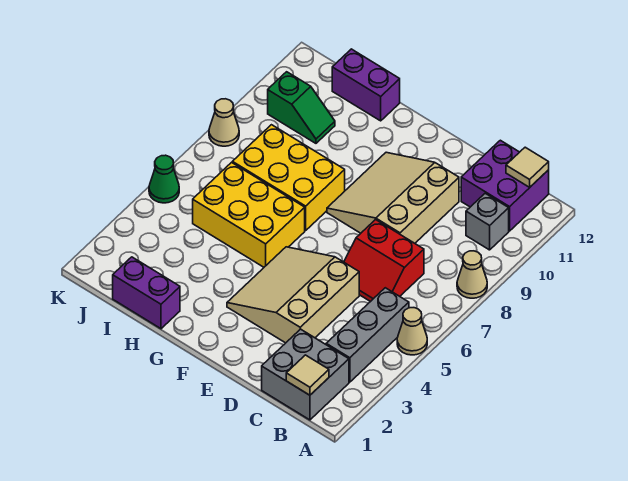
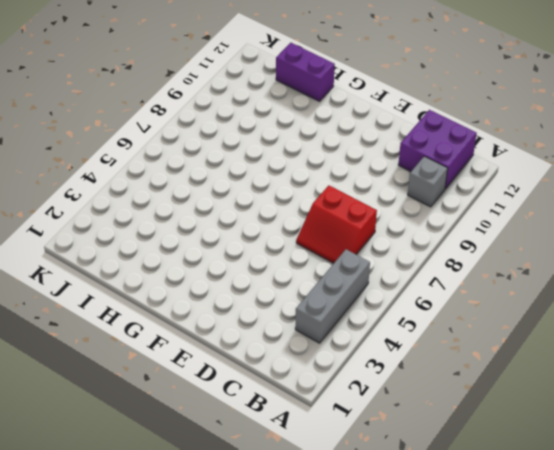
none -> tan 1x1 cone [397,308,427,355]
none -> tan 1x1 cone [457,251,487,298]
none -> grey 2x2 brick [262,329,349,420]

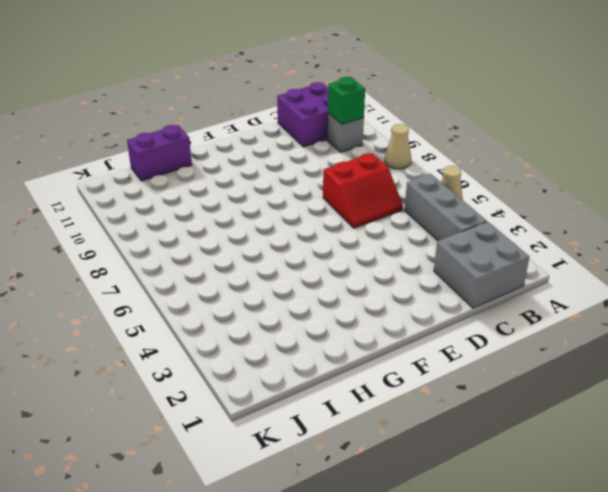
green 1x1 brick [328,77,365,125] -> none
none -> tan 3x3 slope [227,247,359,343]
none -> tan 3x3 slope [327,152,459,243]
none -> yellow 2x3 brick [193,162,305,267]

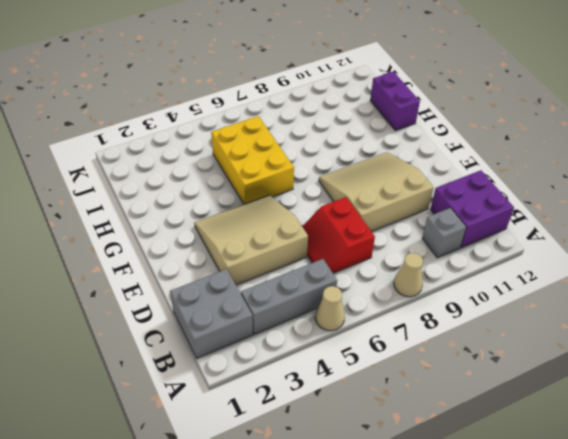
none -> yellow 2x3 brick [232,125,345,230]
none -> purple 1x2 brick [113,257,180,329]
none -> green 1x2 slope [268,72,335,143]

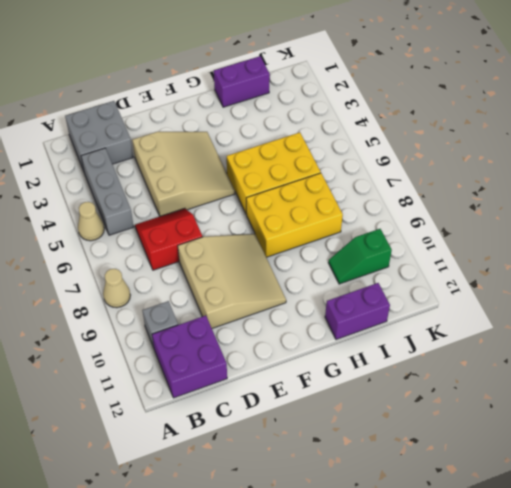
none -> green 1x1 cone [149,155,179,203]
none -> tan 1x1 cone [209,99,239,146]
none -> tan 1x1 tile [286,355,329,395]

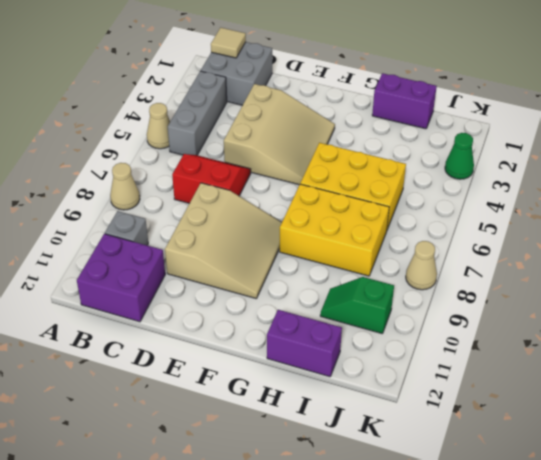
green 1x1 cone [445,133,474,179] -> green 1x1 cone moved to [149,155,179,203]
none -> tan 1x1 tile [506,147,549,187]

